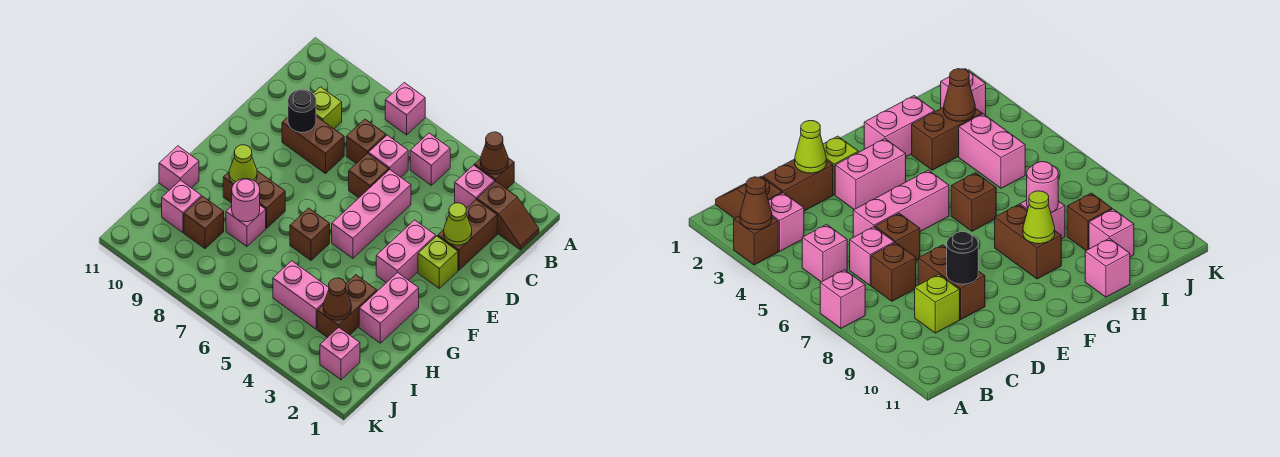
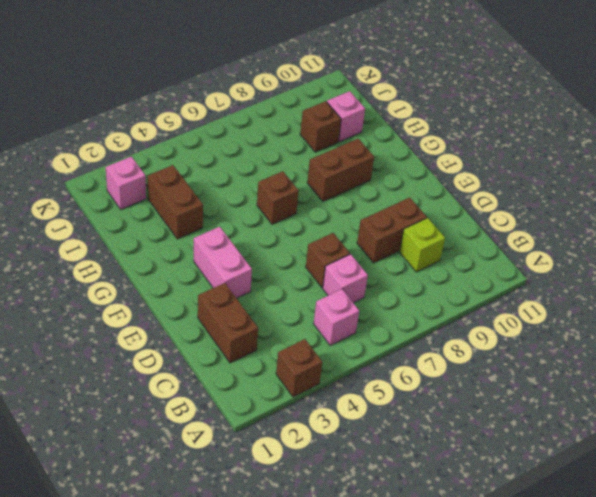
none -> pink 1x1 brick [385,83,425,135]
none -> brown 1x2 slope [477,181,539,250]
none -> pink 1x1 brick [455,165,495,208]
none -> brown 1x1 brick [346,119,386,163]

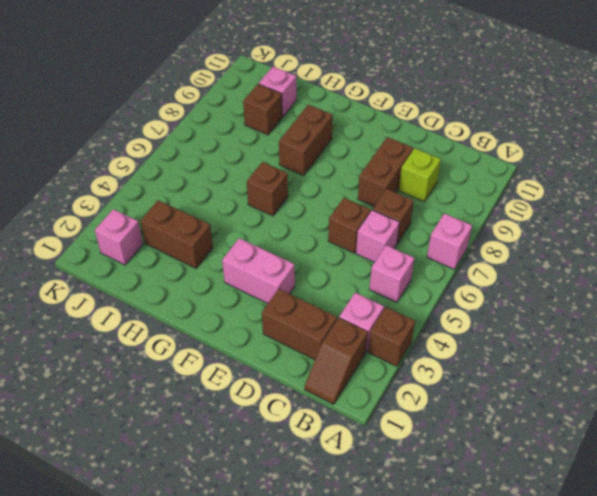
none -> pink 1x3 brick [332,170,411,258]
none -> lime 1x1 brick [418,236,458,288]
none -> pink 1x2 brick [359,272,419,343]
none -> pink 1x1 brick [226,206,266,246]

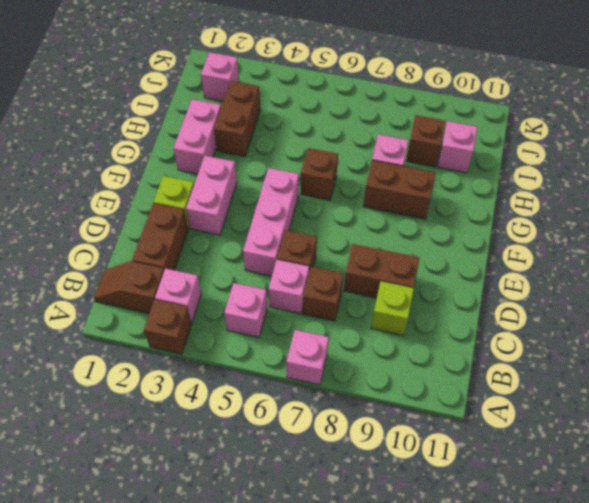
none -> pink 1x1 brick [159,146,199,190]
none -> pink 1x2 brick [273,261,329,329]
none -> brown 1x1 cone [480,132,508,174]
none -> lime 1x1 cone [444,203,472,245]

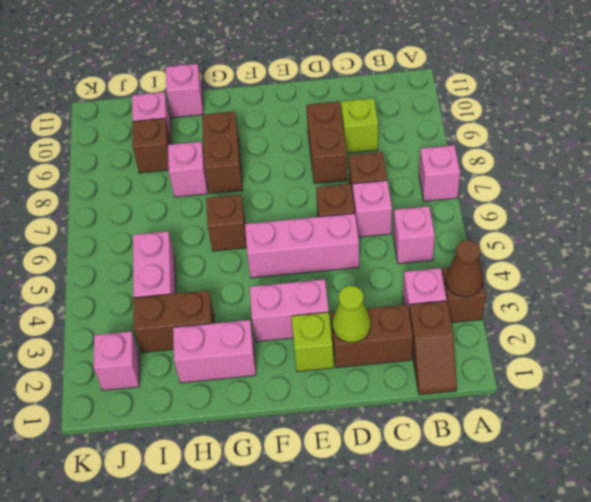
none -> black 1x1 round brick [288,89,316,133]
none -> lime 1x1 cone [229,145,257,184]
none -> pink 1x1 round brick [232,179,260,222]
none -> brown 1x1 cone [323,278,351,320]

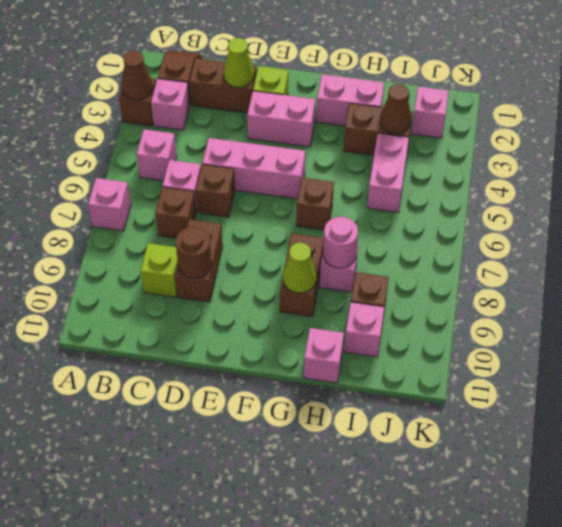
brown 1x1 round brick [176,227,212,278] -> black 1x1 round brick [288,89,316,133]

